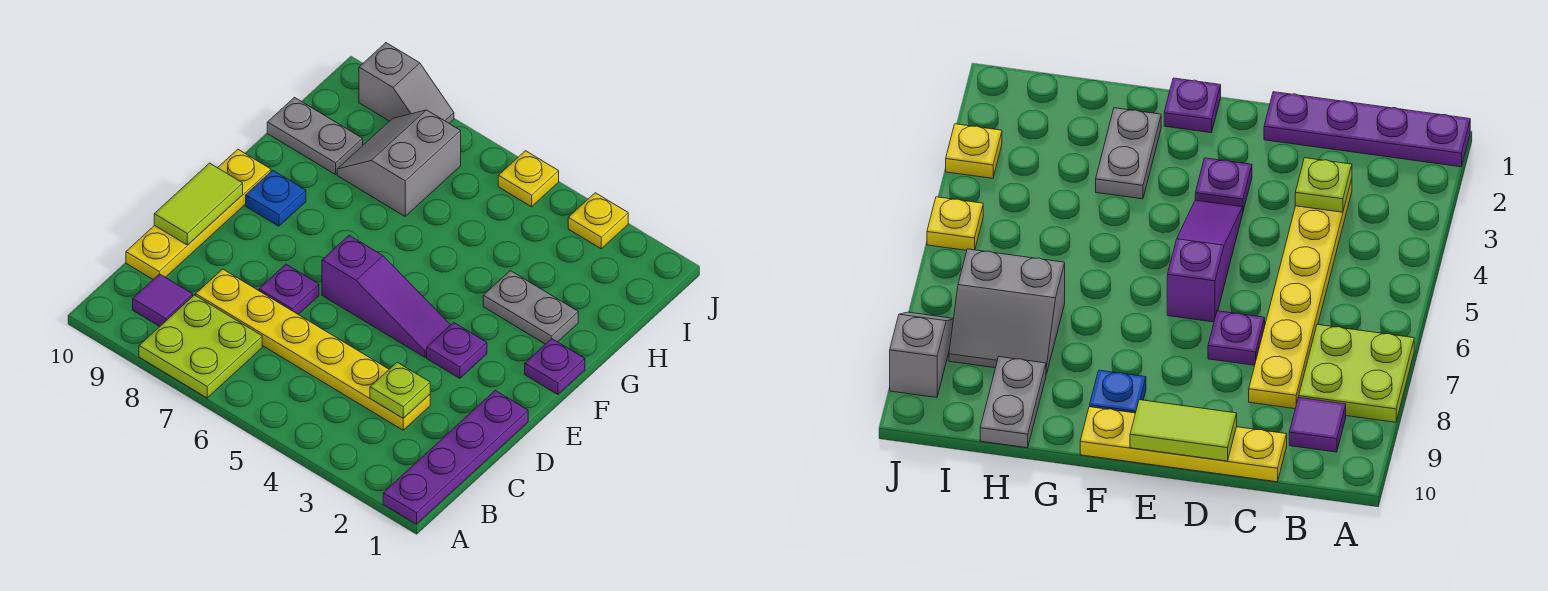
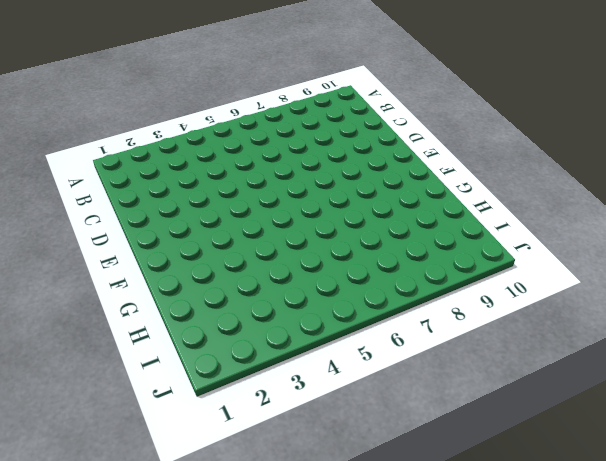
none -> purple 1x4 plate [383,391,528,524]
none -> lime 2x2 plate [139,295,262,398]
none -> purple 1x1 tile [133,274,193,326]

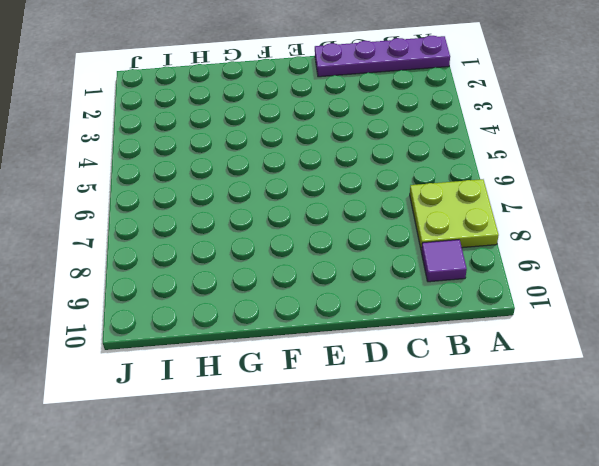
none -> yellow 1x6 plate [196,269,430,430]
none -> yellow 1x4 plate [126,149,271,279]
none -> purple 1x1 plate [259,264,319,315]

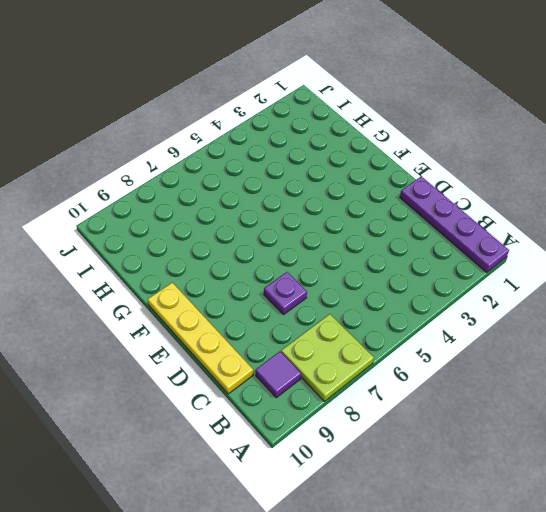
none -> yellow 1x6 plate [196,269,430,430]
none -> purple 1x1 plate [427,322,487,378]
none -> purple 1x3 slope [322,235,450,357]

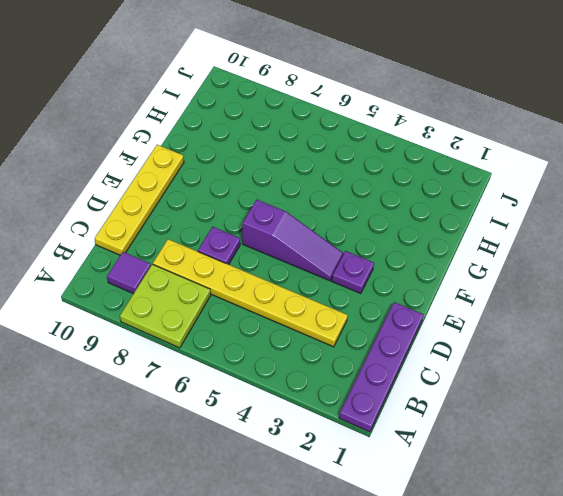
none -> purple 1x1 plate [525,339,585,395]
none -> blue 1x1 plate [246,170,306,226]
none -> grey 1x2 plate [483,271,578,344]

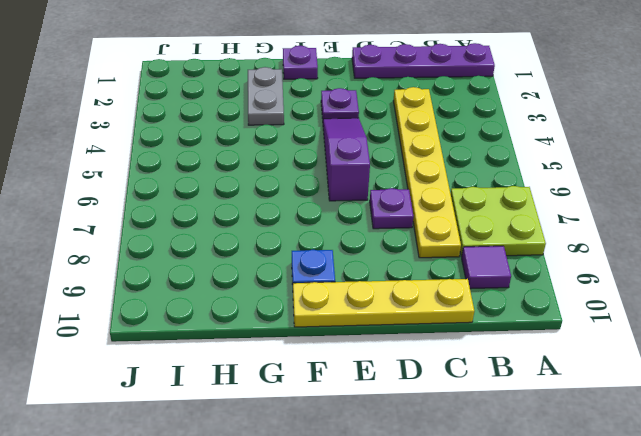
none -> grey 2x2 slope [337,110,461,216]
none -> grey 1x2 plate [267,98,363,174]
none -> yellow 1x1 plate [568,193,628,249]

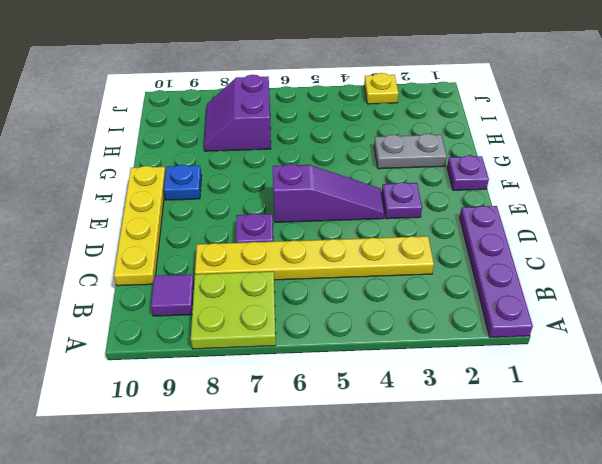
purple 2x2 slope [204,75,271,151] -> grey 2x2 slope [337,110,461,216]
none -> grey 1x2 plate [267,98,363,174]
none -> yellow 1x1 plate [498,151,559,207]
none -> grey 1x2 slope [359,43,454,123]

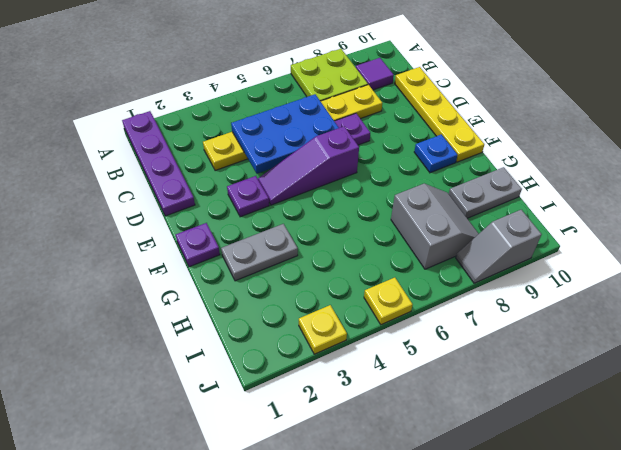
blue 2x3 plate [231,94,339,174] -> none
none -> lime 1x1 plate [370,362,430,418]
none -> lime 1x2 tile [154,163,243,245]

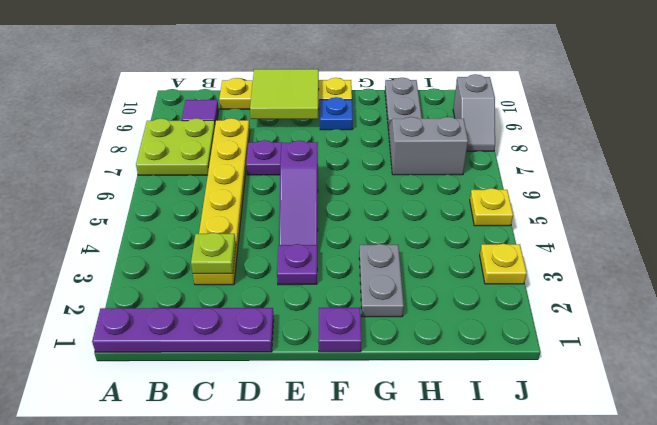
lime 2x2 tile [250,69,319,119] -> lime 1x2 tile [154,163,243,245]

